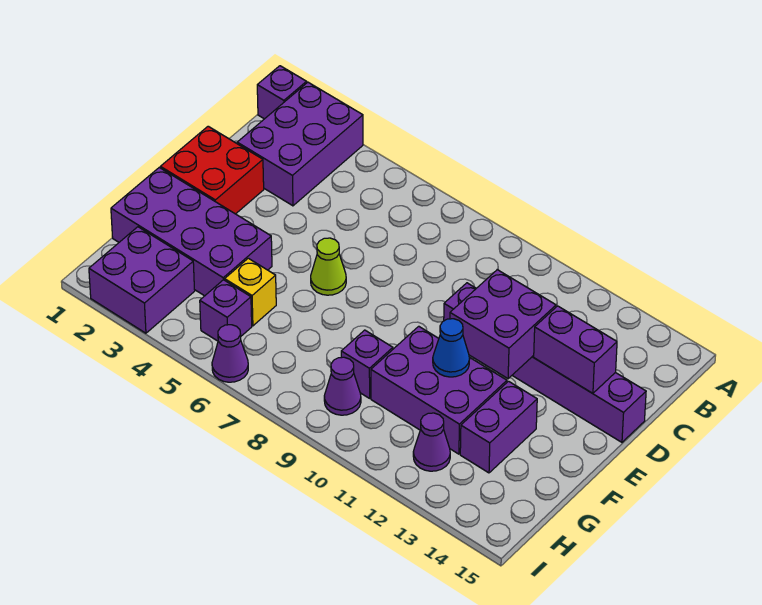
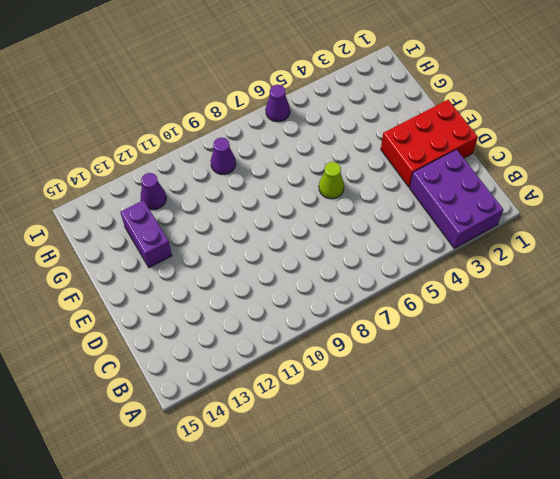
red 2x3 brick [381,100,478,187] -> red 2x2 brick [160,126,264,214]
none -> purple 1x1 brick [257,66,307,119]
none -> purple 1x6 brick [444,283,646,442]
none -> purple 2x4 brick [111,168,272,296]

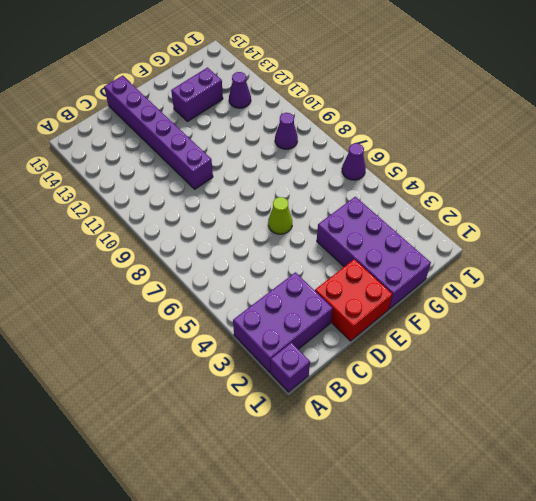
none -> purple 2x3 brick [371,326,507,454]
none -> yellow 1x1 brick [225,258,276,326]
none -> purple 1x1 brick [341,330,393,398]

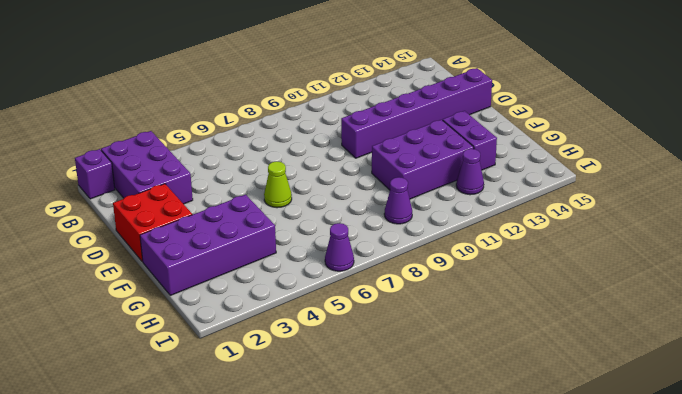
none -> yellow 1x1 brick [225,258,276,326]
none -> purple 1x1 brick [341,330,393,398]
none -> purple 2x2 brick [89,227,195,333]

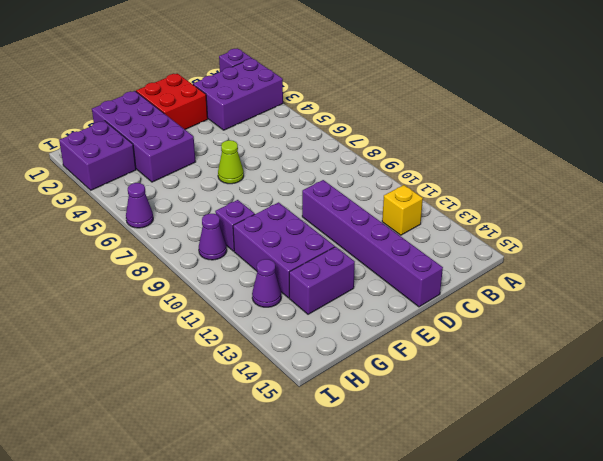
yellow 1x1 brick [382,185,423,235] -> yellow 1x1 brick moved to [225,258,276,326]
none -> purple 1x1 brick [200,280,252,341]
none -> purple 2x2 brick [450,270,556,379]
none -> purple 1x2 brick [534,306,617,393]

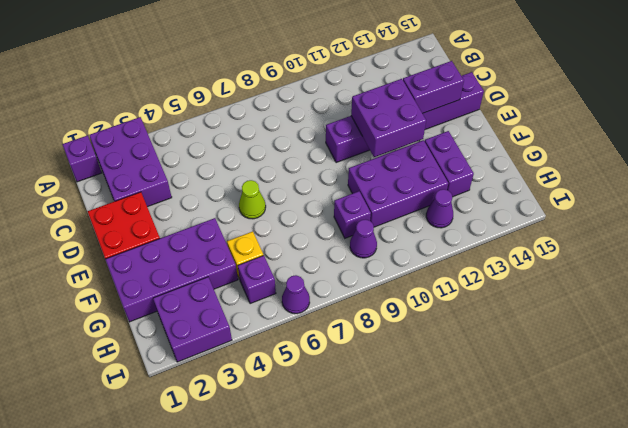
none -> blue 1x1 cone [433,319,469,377]

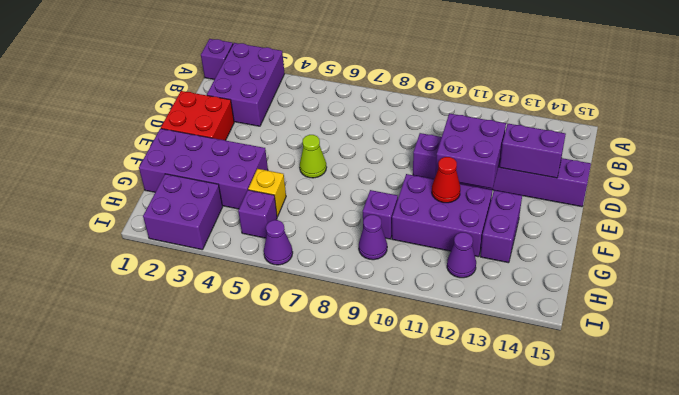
red 1x1 cone [432,157,460,203] -> blue 1x1 cone [433,319,469,377]

